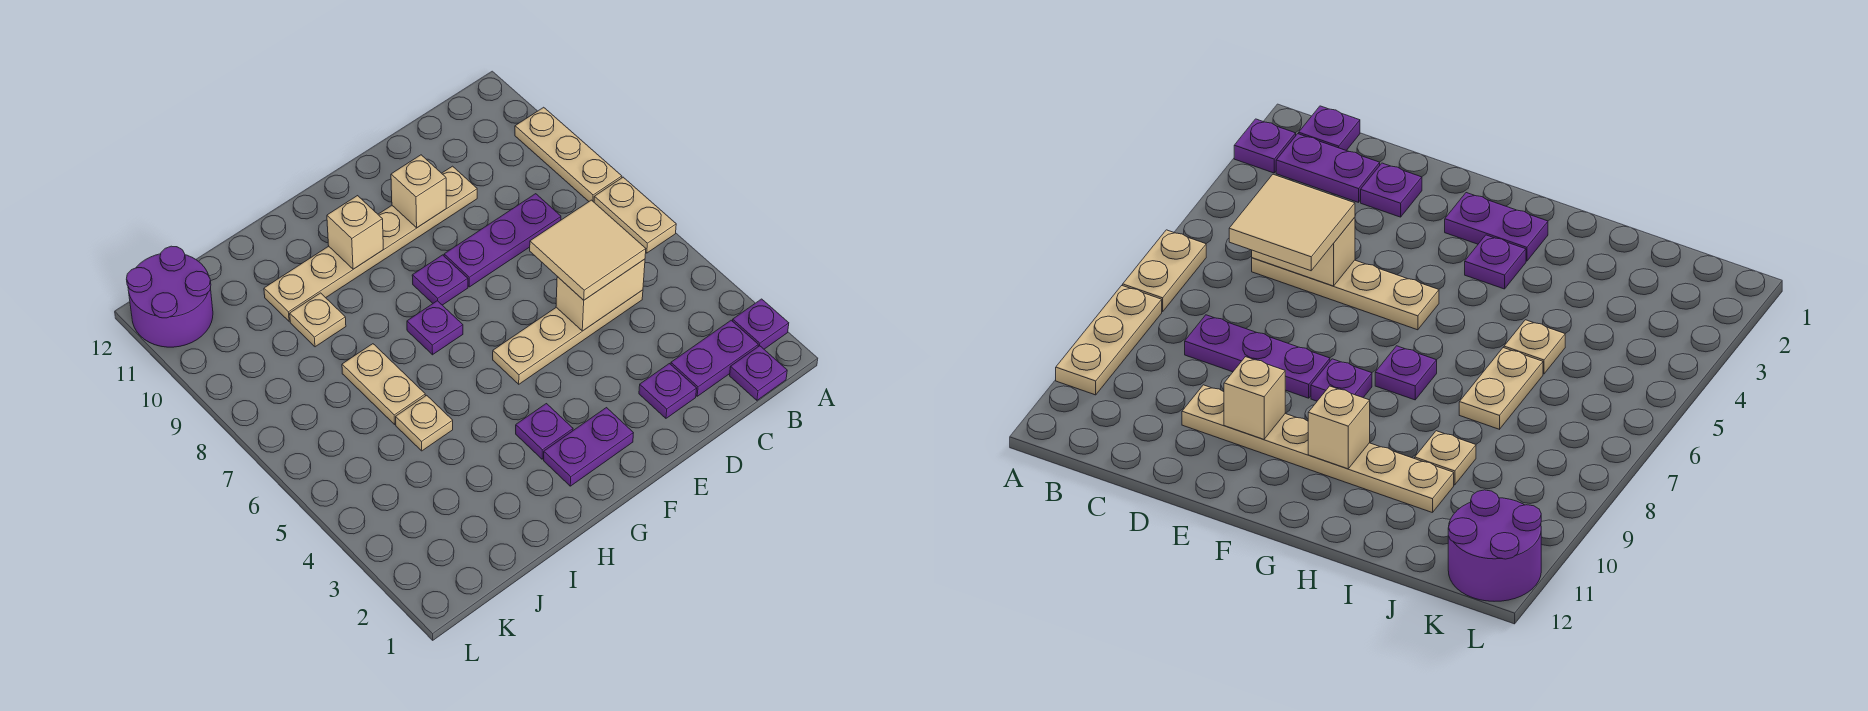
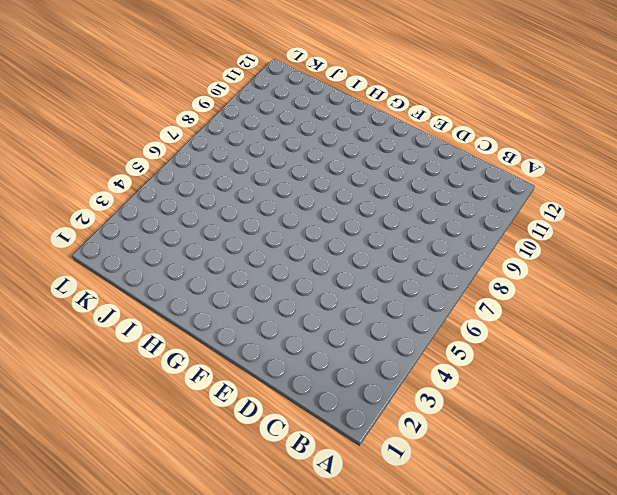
none -> purple 1x1 plate [733,299,789,349]
none -> tan 1x2 plate [594,177,676,253]
none -> tan 1x3 plate [515,107,622,202]

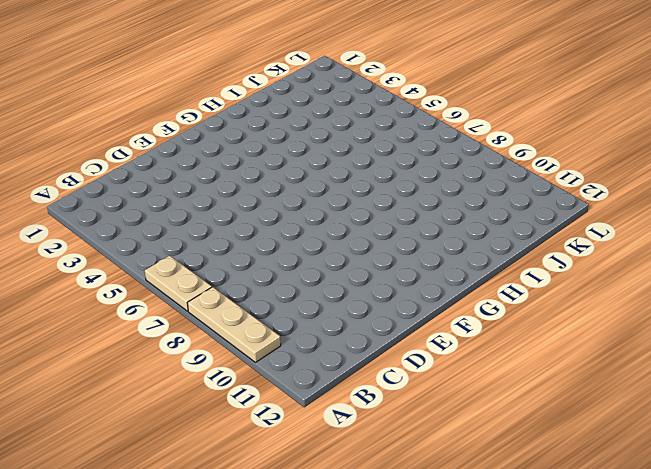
none -> purple 1x1 plate [733,299,789,349]
none -> purple 1x1 plate [730,346,787,400]
none -> purple 1x2 plate [671,320,758,396]

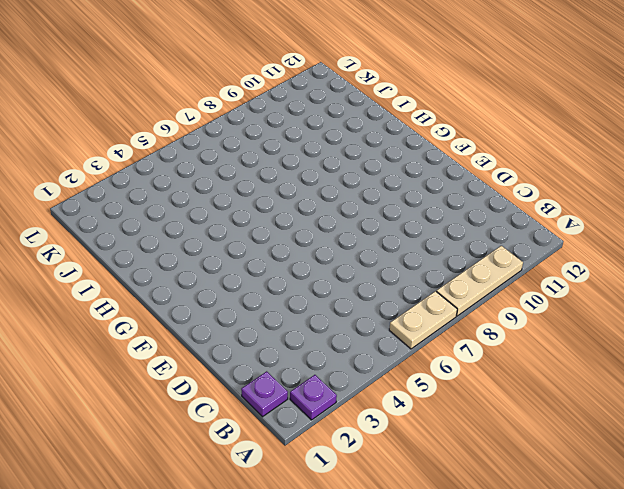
none -> purple 1x2 plate [671,320,758,396]
none -> tan 1x4 plate [493,290,643,384]
none -> purple 1x3 plate [444,194,561,287]

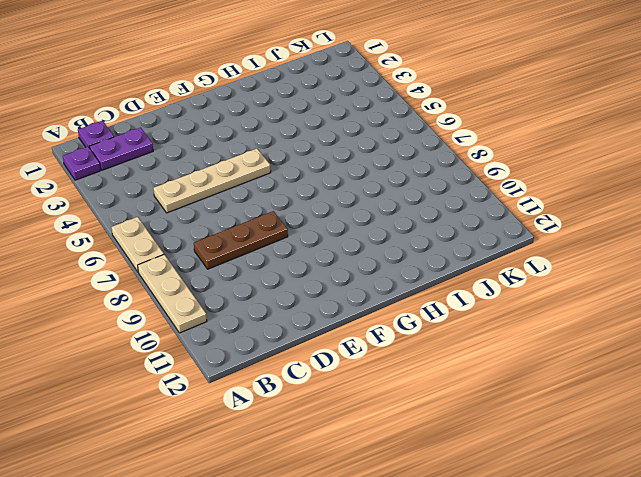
brown 1x3 plate [194,211,288,269] -> purple 1x3 plate [444,194,561,287]
none -> purple 1x1 plate [639,364,697,418]
none -> tan 1x6 plate [264,166,477,321]
none -> purple 1x2 plate [544,408,633,486]

